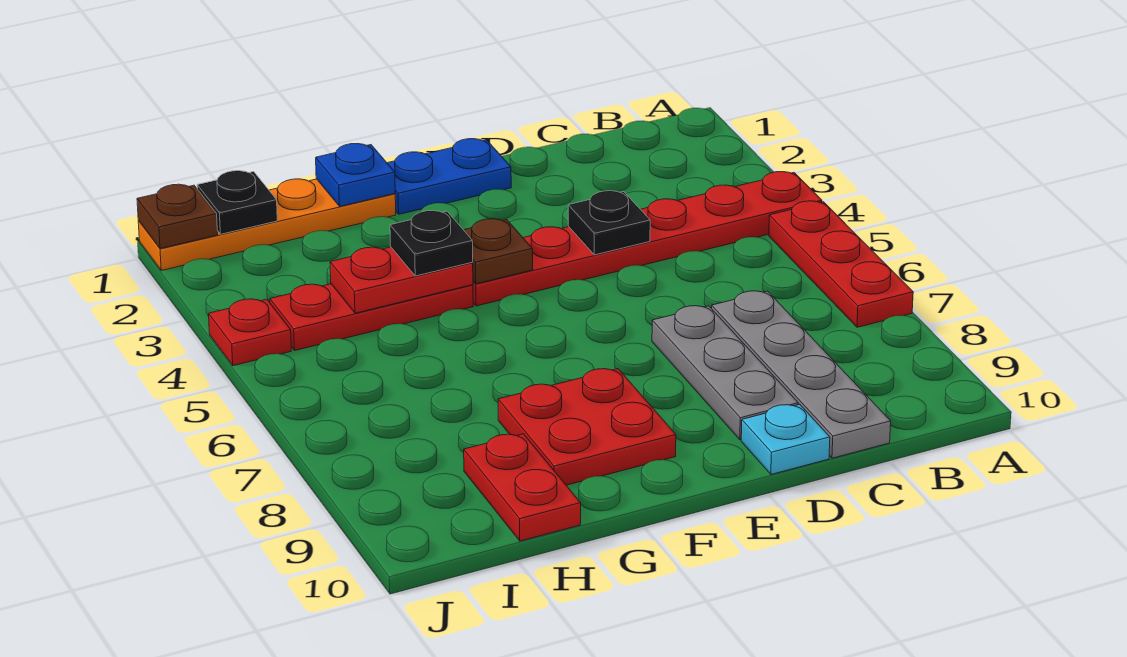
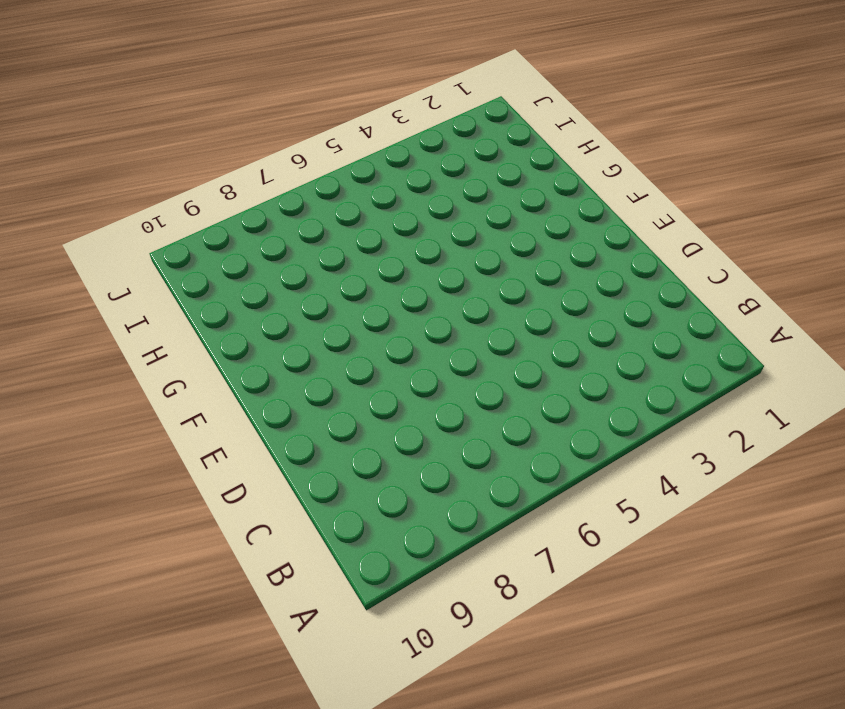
none -> red 1x6 plate [473,172,822,306]
none -> red 1x3 plate [769,201,913,327]
none -> grey 1x4 plate [712,291,891,458]

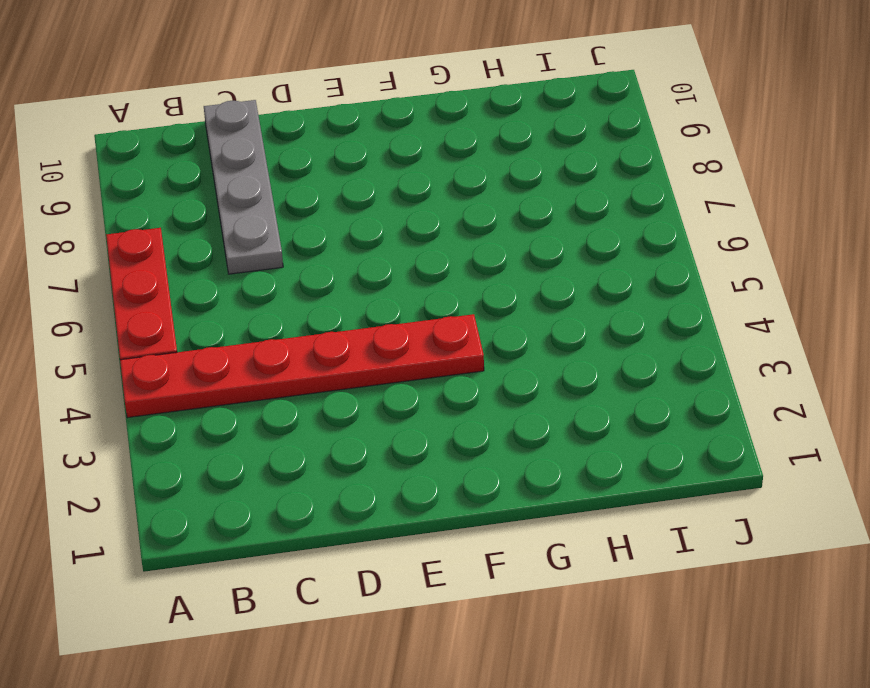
none -> grey 1x3 plate [652,306,798,440]
none -> cyan 1x1 plate [741,404,830,474]
none -> blue 1x2 plate [387,139,511,214]

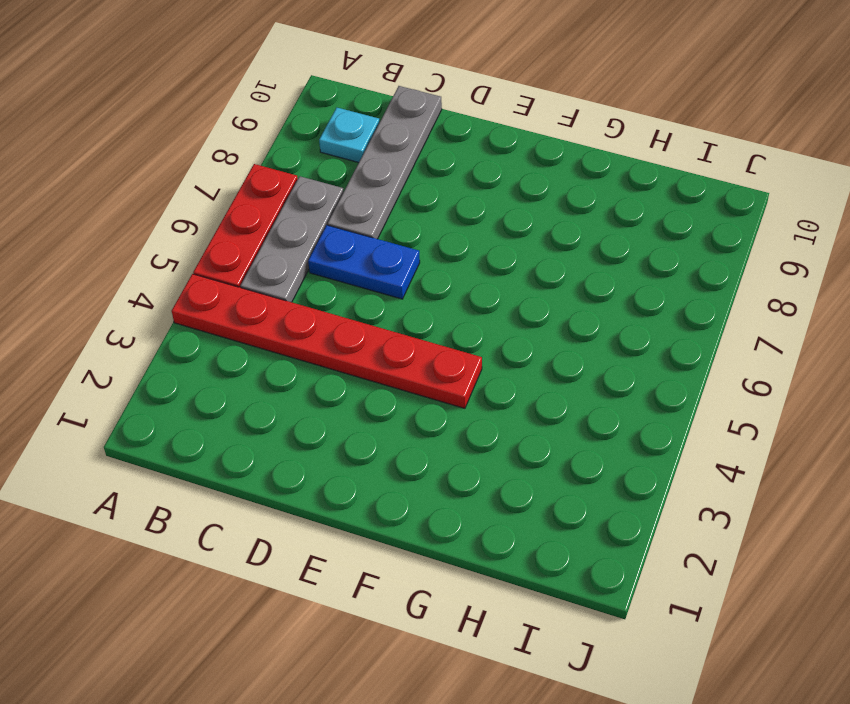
grey 1x3 plate [241,176,344,302] -> grey 1x3 plate moved to [652,306,798,440]
cyan 1x1 plate [319,108,380,163] -> cyan 1x1 plate moved to [741,404,830,474]
blue 1x2 plate [308,225,420,299] -> blue 1x2 plate moved to [387,139,511,214]
none -> red 2x2 plate [498,369,676,485]
none -> orange 1x4 plate [138,179,396,271]
none -> red 1x3 plate [270,284,473,351]

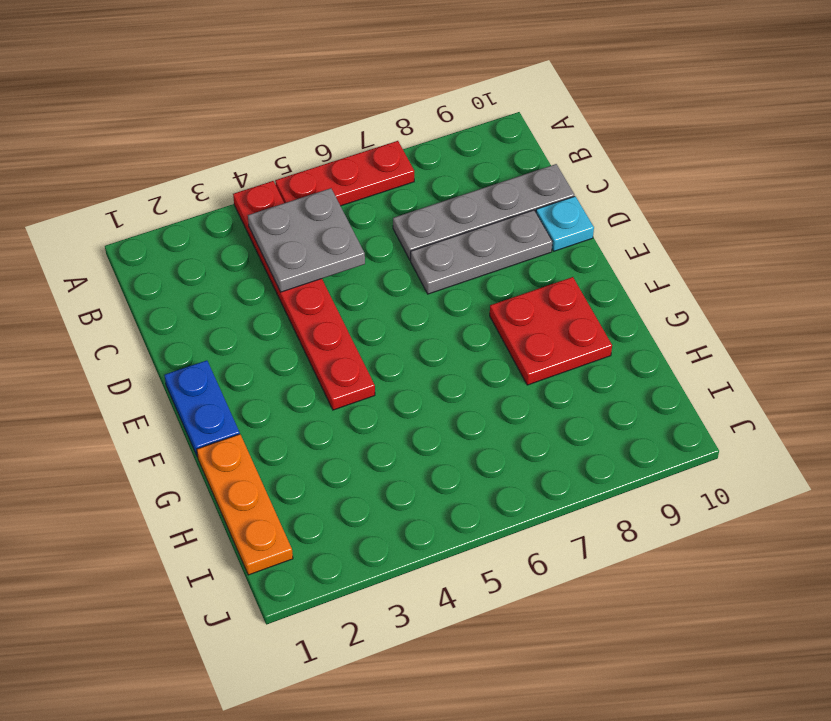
grey 2x2 plate [248,188,365,292] -> none
orange 1x3 plate [197,434,293,575] -> orange 1x4 plate [138,179,396,271]
none -> red 1x3 plate [270,284,473,351]
none -> red 1x2 plate [464,434,581,541]
none -> red 1x1 plate [209,299,292,366]

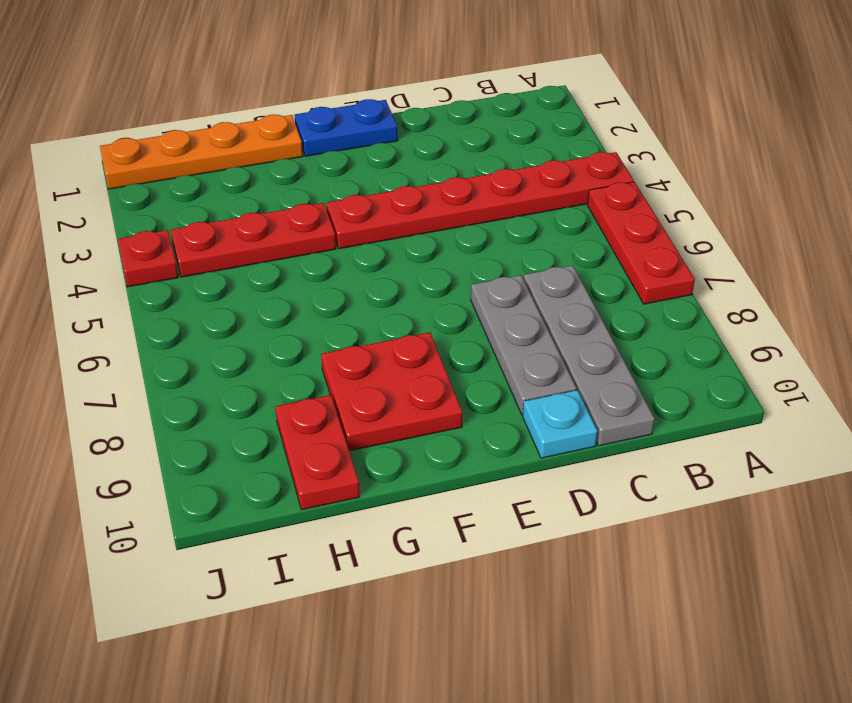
none -> black 1x1 plate [568,191,650,255]
none -> brown 1x1 plate [464,219,533,284]
none -> blue 1x1 plate [316,144,395,206]

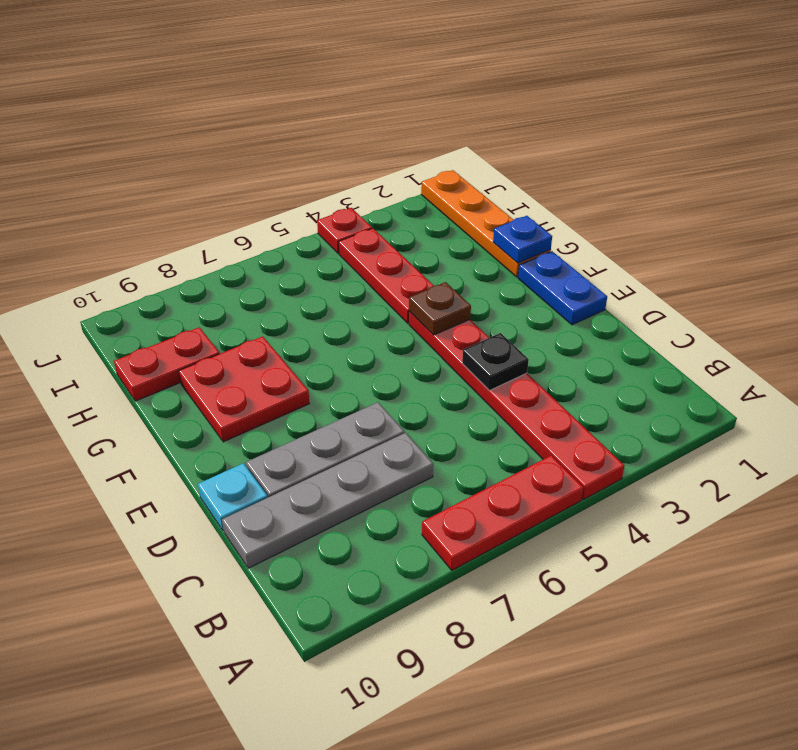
none -> red 1x2 plate [330,247,473,313]
none -> black 1x1 plate [197,171,277,234]
none -> brown 1x1 plate [137,184,218,249]

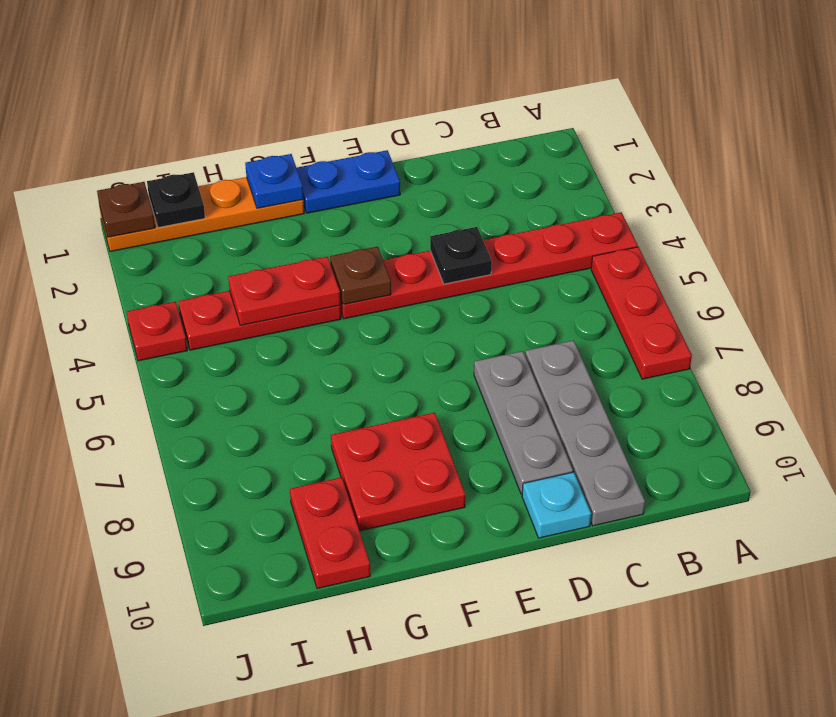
none -> black 1x1 plate [390,211,473,276]

